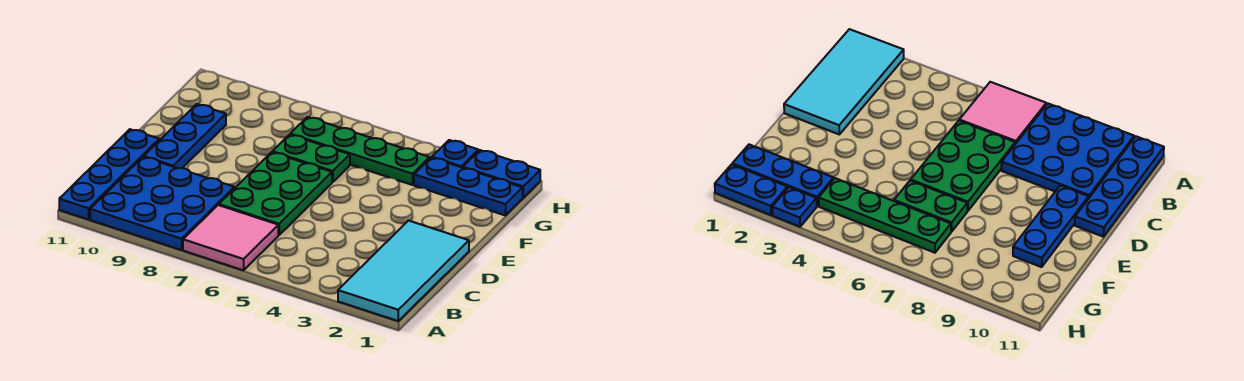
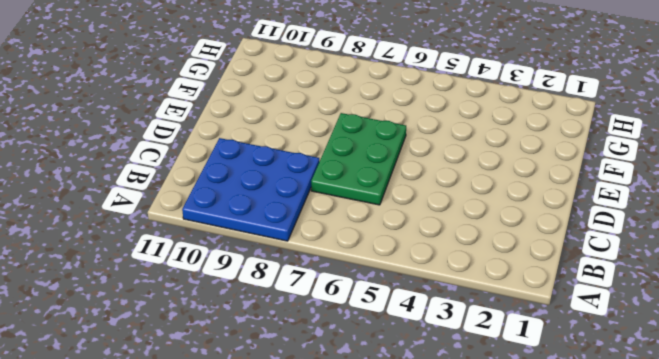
none -> cyan 2x4 tile [338,221,469,321]
none -> pink 2x2 tile [183,205,278,270]

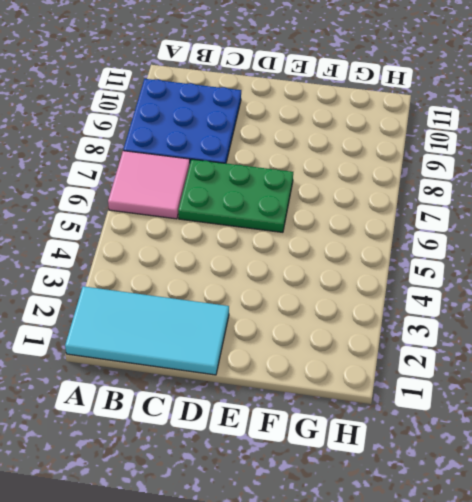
none -> blue 1x4 plate [59,129,159,220]
none -> blue 1x3 plate [144,104,226,168]

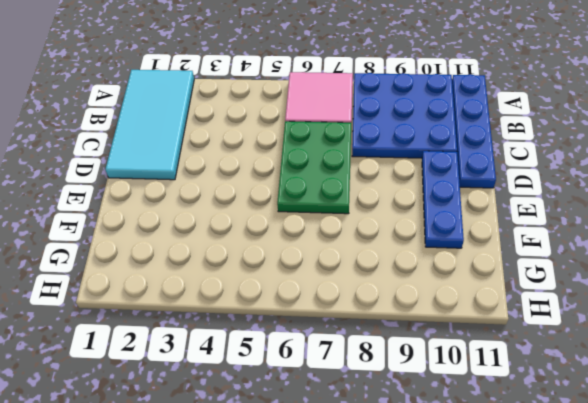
none -> green 1x2 plate [272,135,350,182]
none -> blue 1x3 plate [414,158,523,215]

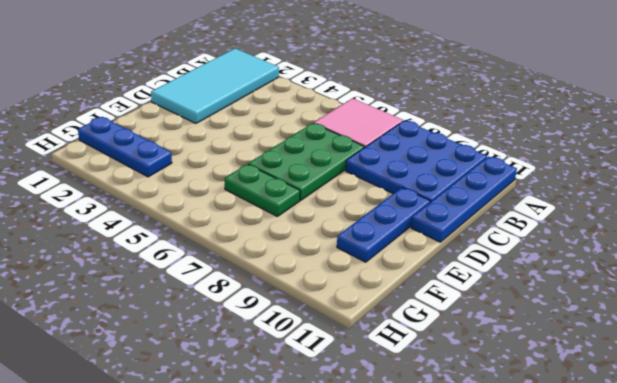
none -> green 1x4 plate [290,117,430,185]
none -> blue 1x2 plate [463,150,540,198]

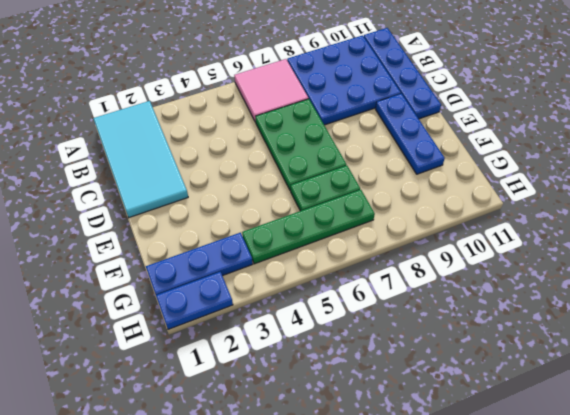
none -> blue 1x1 plate [432,140,478,168]

